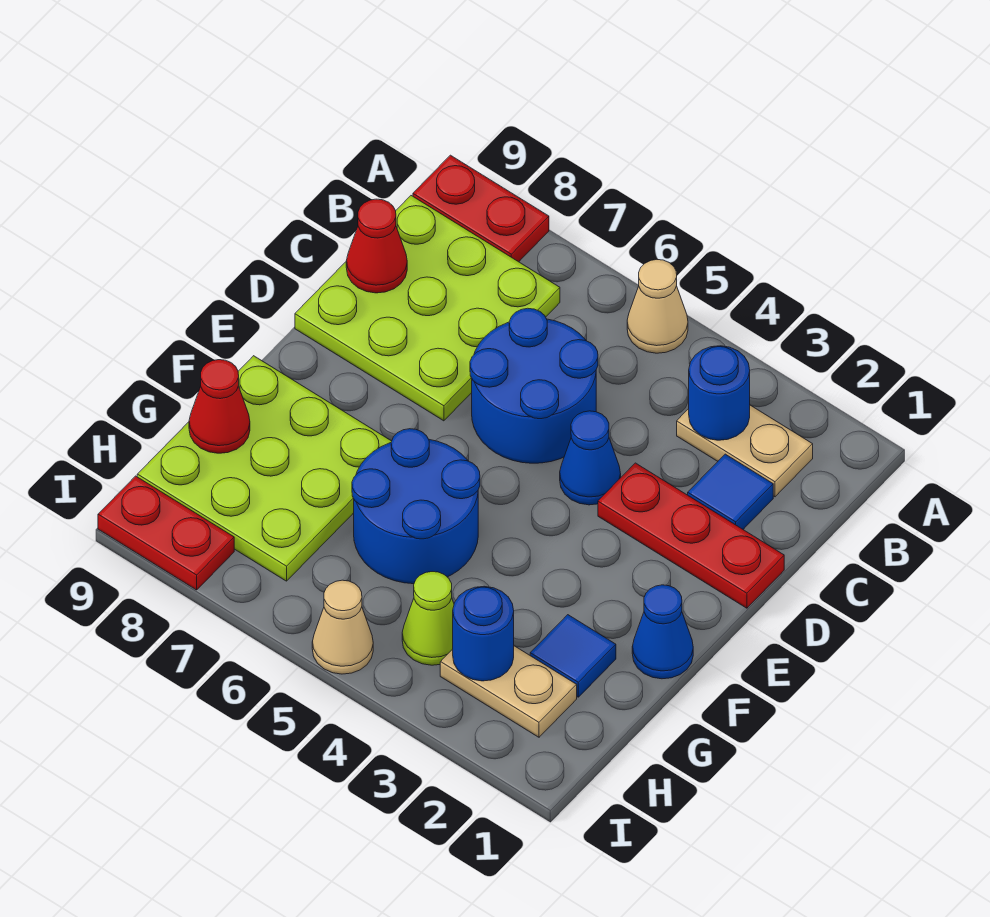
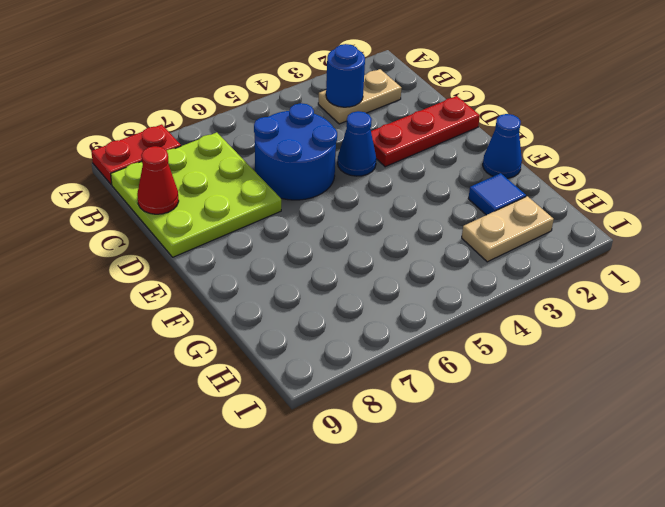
none -> tan 1x1 cone [627,260,688,353]
none -> blue 1x1 tile [688,454,773,529]
none -> blue 2x2 round brick [352,429,480,584]

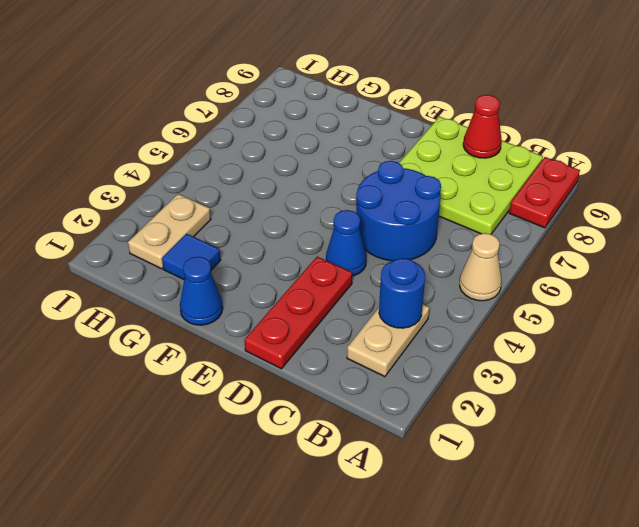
none -> blue 1x1 tile [688,454,773,529]
none -> blue 2x2 round brick [352,429,480,584]
none -> lime 3x3 plate [137,356,392,581]

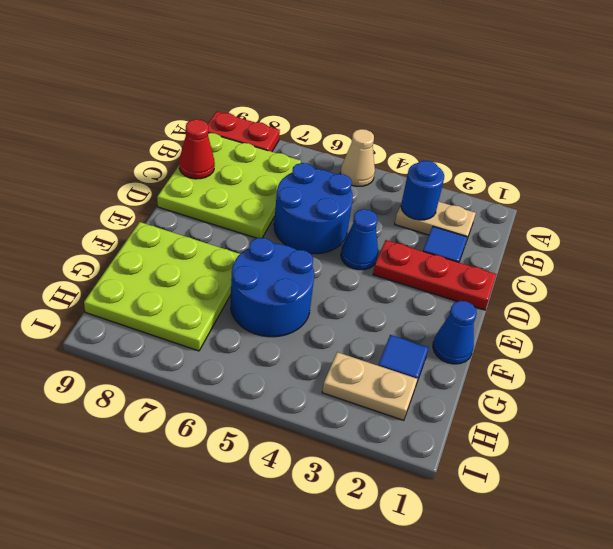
none -> lime 1x1 cone [402,572,454,665]
none -> tan 1x1 cone [312,580,373,674]
none -> red 1x2 plate [98,476,234,590]

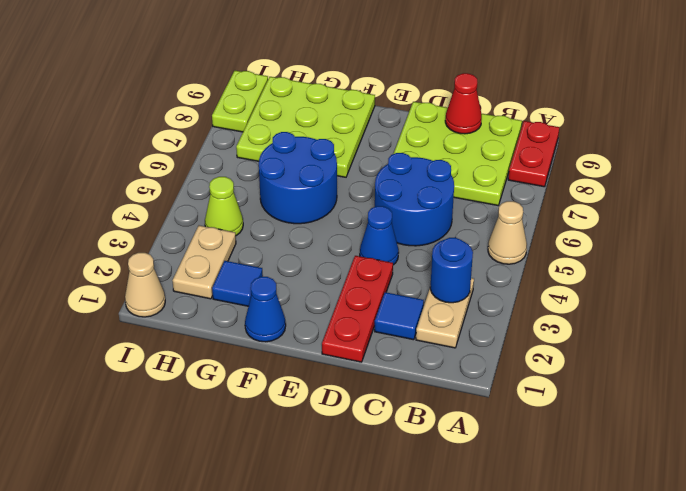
tan 1x1 cone [125,253,165,317] -> tan 1x1 cone moved to [312,580,373,674]
lime 1x2 plate [212,71,268,132] -> red 1x2 plate [98,476,234,590]
none -> red 1x1 cone [189,360,250,453]
none -> blue 1x1 round brick [453,586,514,681]

